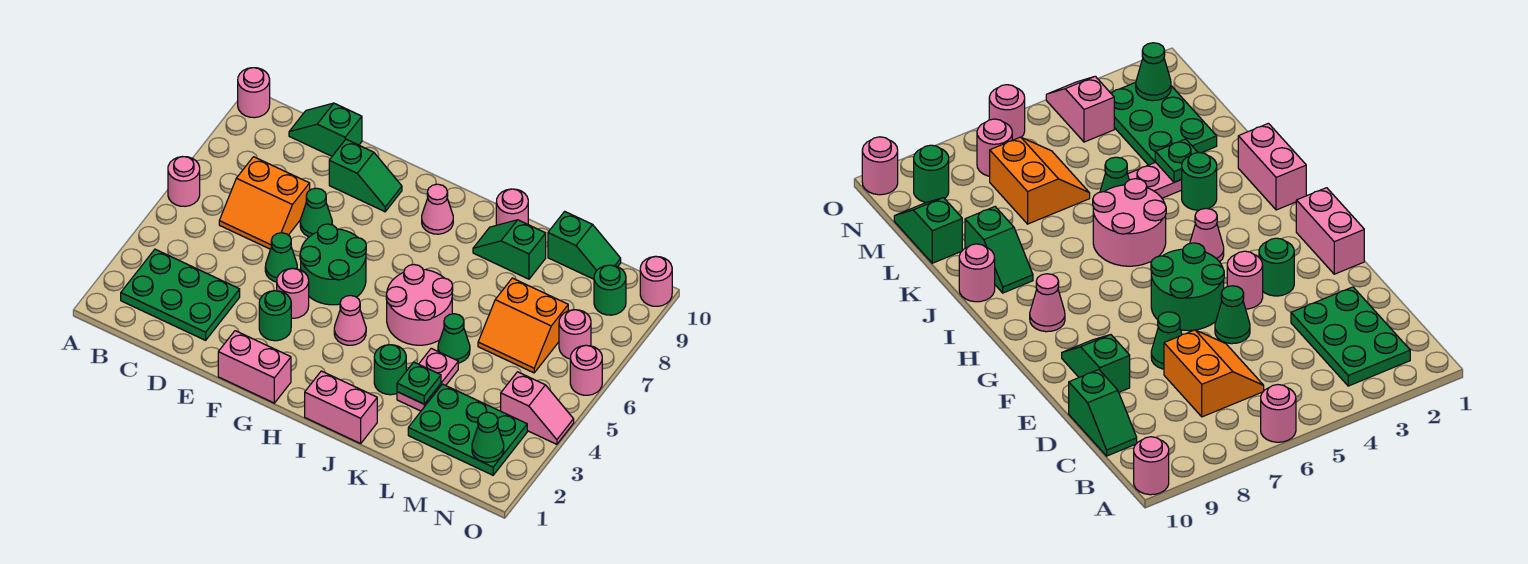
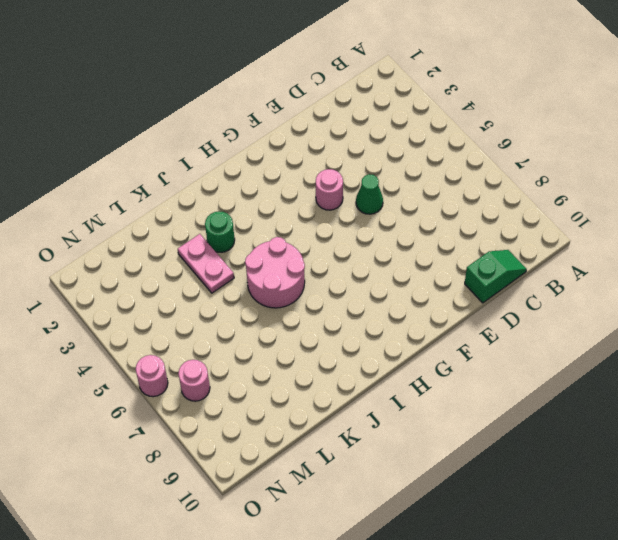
none -> pink 1x1 round brick [168,157,200,206]
none -> pink 1x1 round brick [238,68,270,118]
none -> green 2x3 plate [121,249,240,340]
none -> orange 2x2 slope [219,157,310,249]

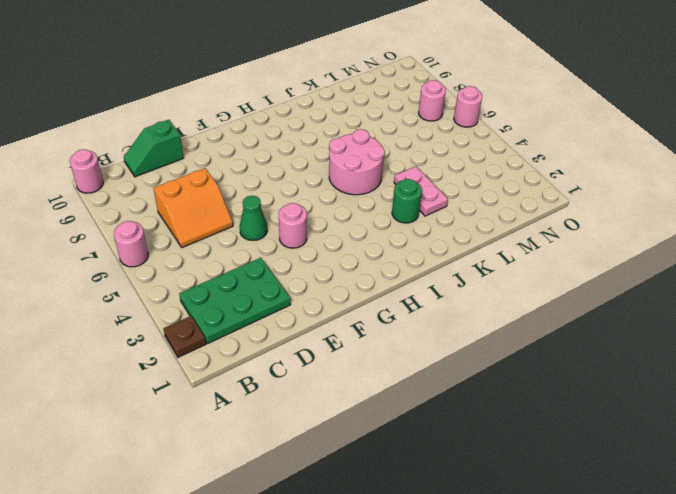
brown 1x1 plate [163,316,206,357] -> none
none -> green 1x1 cone [300,188,332,237]
none -> green 1x2 slope [329,139,402,212]
none -> pink 1x2 brick [218,331,291,403]
none -> green 1x1 round brick [259,291,291,341]

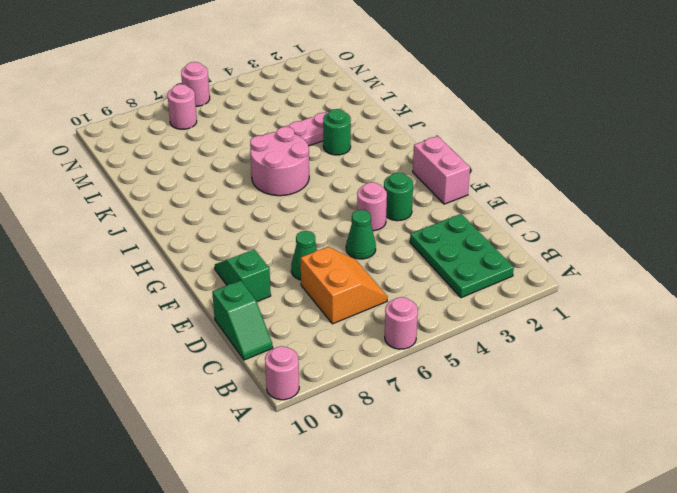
none -> green 2x2 round brick [300,224,366,305]
none -> pink 1x1 cone [334,295,366,345]
none -> pink 1x1 cone [422,184,453,234]
none -> pink 1x2 brick [305,371,377,444]

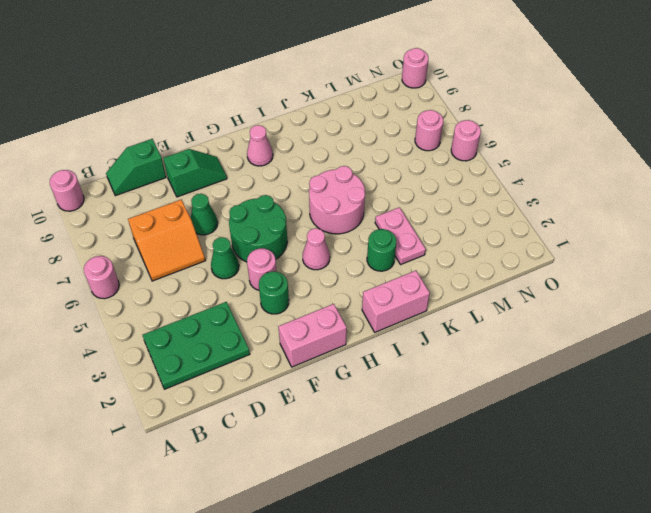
none -> green 1x2 slope [473,220,546,279]
none -> pink 1x1 round brick [496,189,528,225]
none -> green 1x1 cone [438,314,470,363]
none -> green 2x3 plate [408,384,527,475]

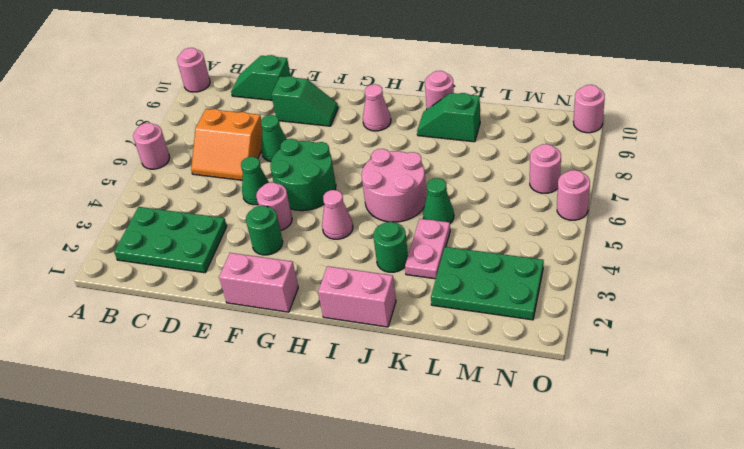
none -> orange 2x2 slope [478,278,568,373]
none -> green 1x2 slope [548,211,621,279]
none -> pink 1x2 slope [501,372,574,444]
none -> green 1x1 round brick [594,265,626,315]

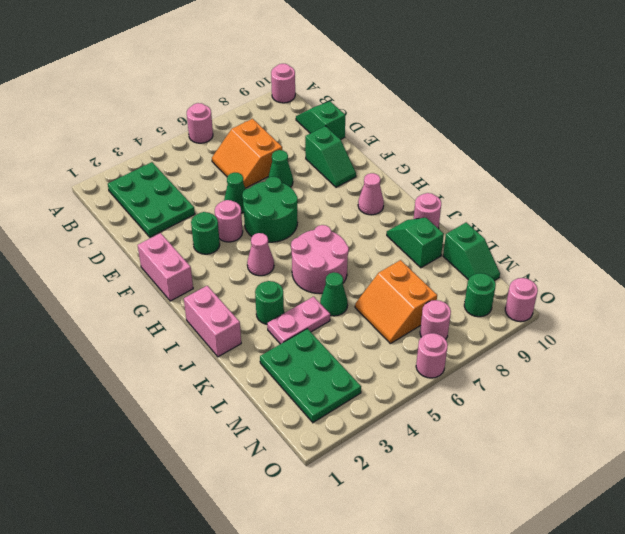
none -> pink 1x2 slope [501,372,574,444]
none -> green 1x1 plate [397,362,441,404]
none -> green 1x1 cone [472,412,504,462]

